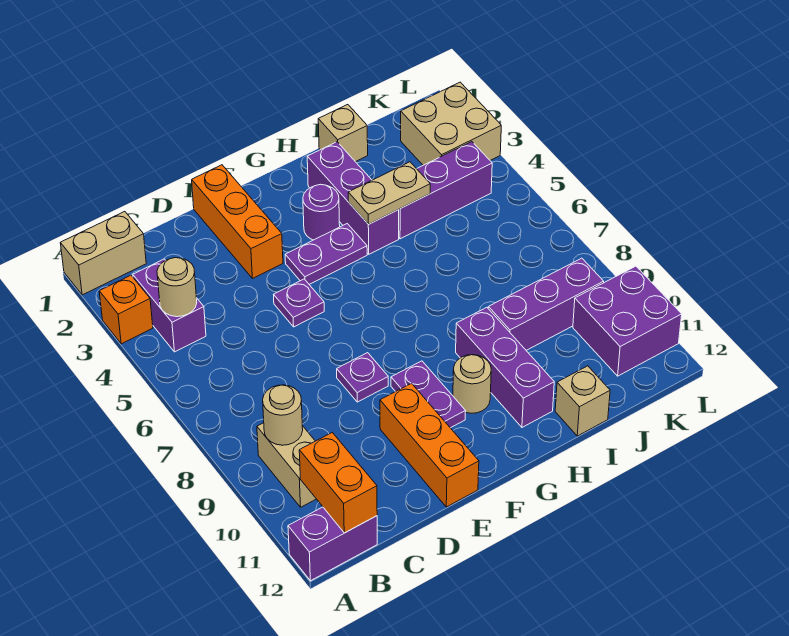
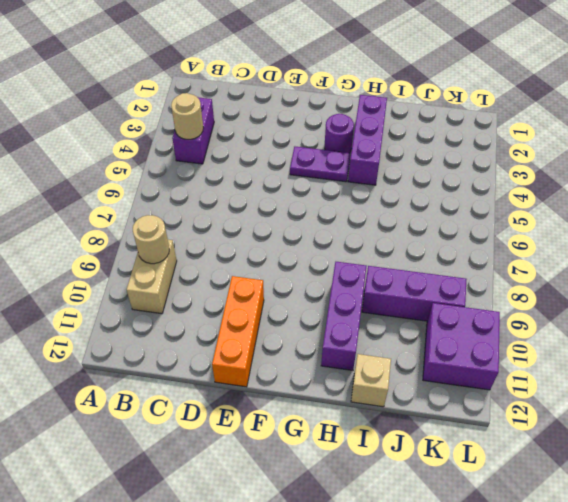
none -> tan 1x2 brick [60,212,146,295]
none -> orange 1x1 brick [99,275,153,344]
none -> purple 1x2 brick [288,507,377,581]

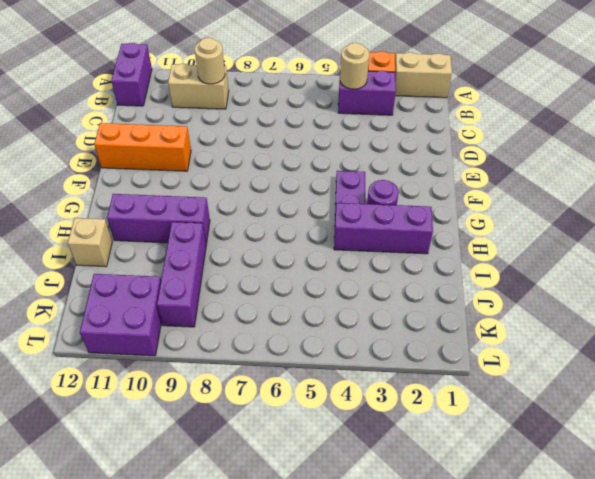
tan 1x2 brick [395,52,452,98] -> tan 1x2 brick turned to [60,212,146,295]
none -> orange 1x3 brick [192,165,283,279]
none -> purple 1x1 plate [274,279,324,327]
none -> purple 1x1 plate [337,353,388,402]

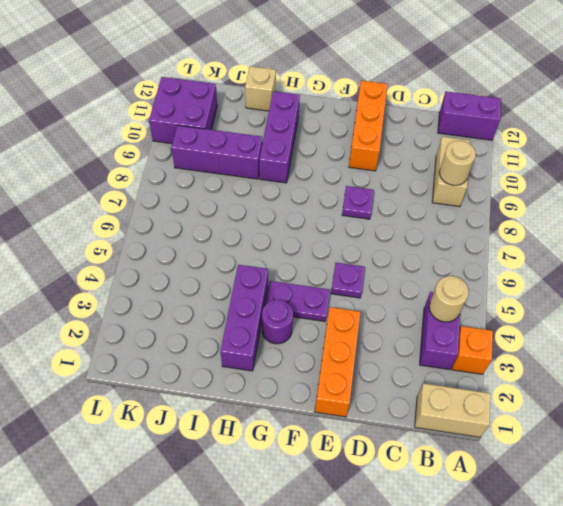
none -> purple 1x2 plate [391,361,466,428]
none -> tan 1x1 round brick [453,355,491,413]
none -> tan 1x1 brick [318,105,368,162]

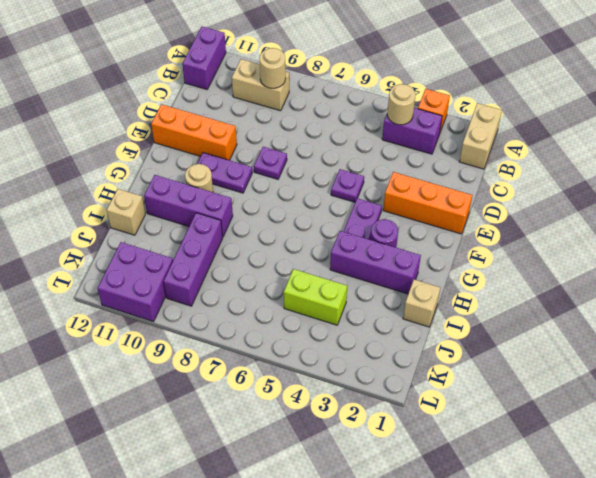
lime 1x2 brick [284,269,347,325] -> purple 1x3 brick [399,142,492,239]
none -> tan 2x2 brick [401,82,501,165]
none -> orange 1x2 brick [299,433,377,533]
none -> tan 1x2 plate [348,162,430,224]

